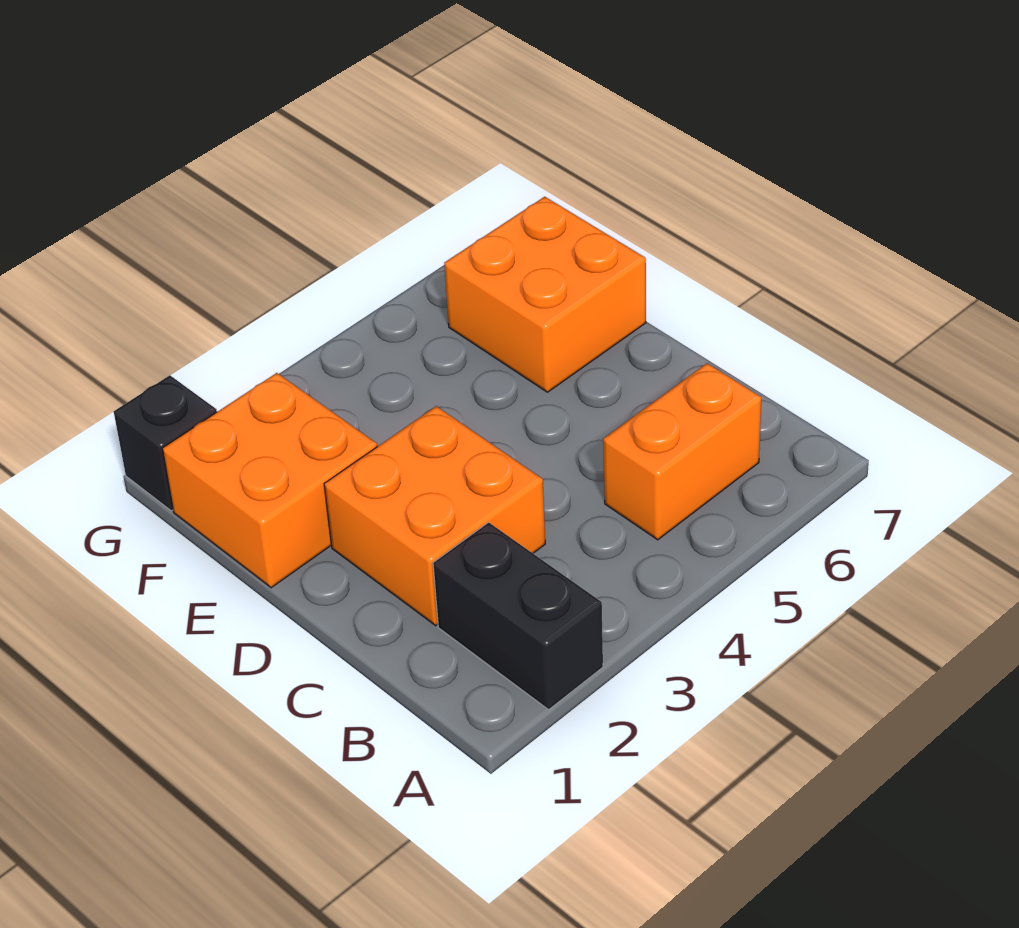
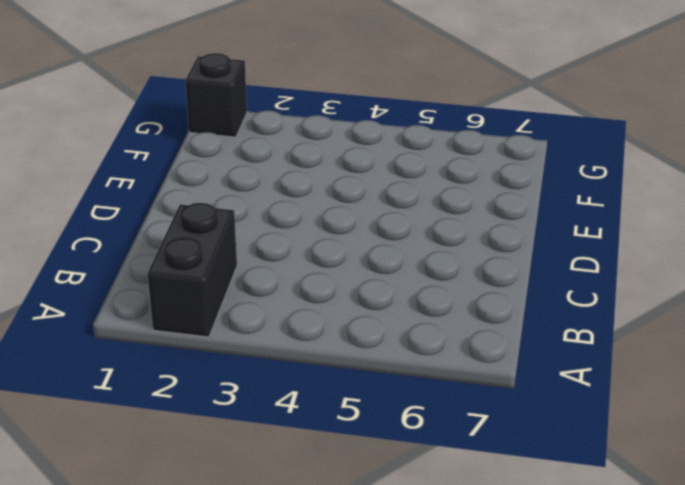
none -> orange 1x2 brick [603,363,761,540]
none -> orange 2x2 brick [324,406,545,625]

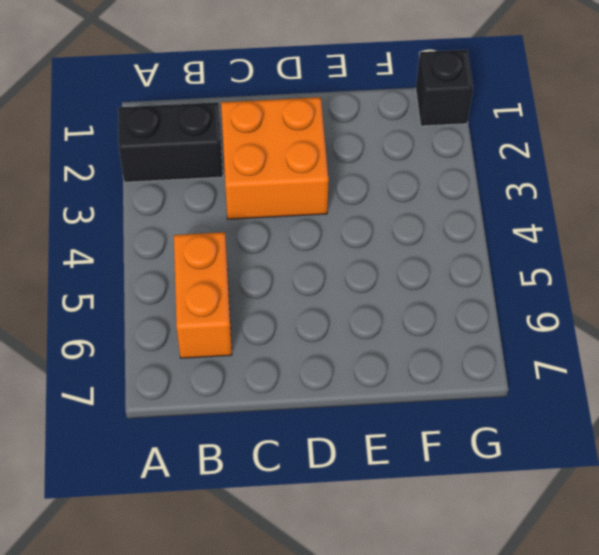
none -> orange 2x2 brick [162,373,377,588]
none -> orange 2x2 brick [444,197,646,392]

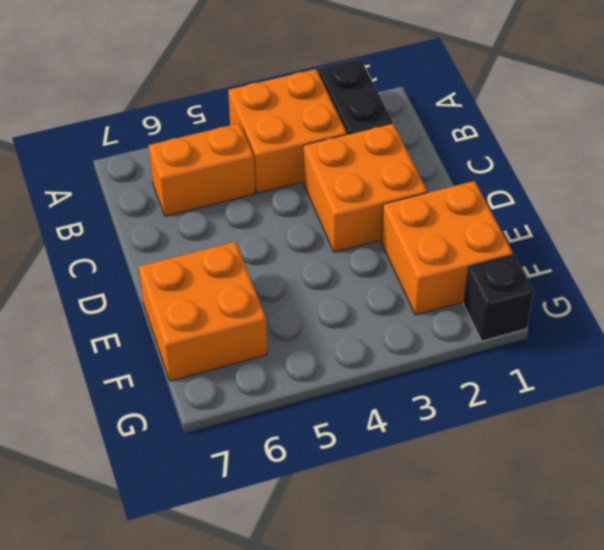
orange 2x2 brick [228,69,347,193] -> none

